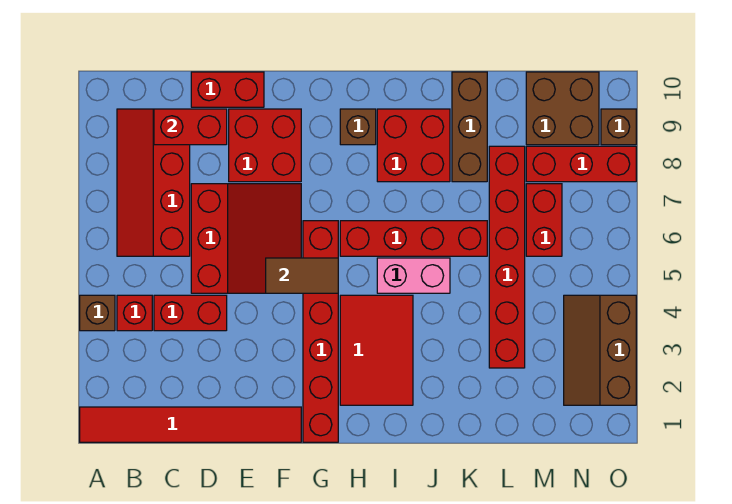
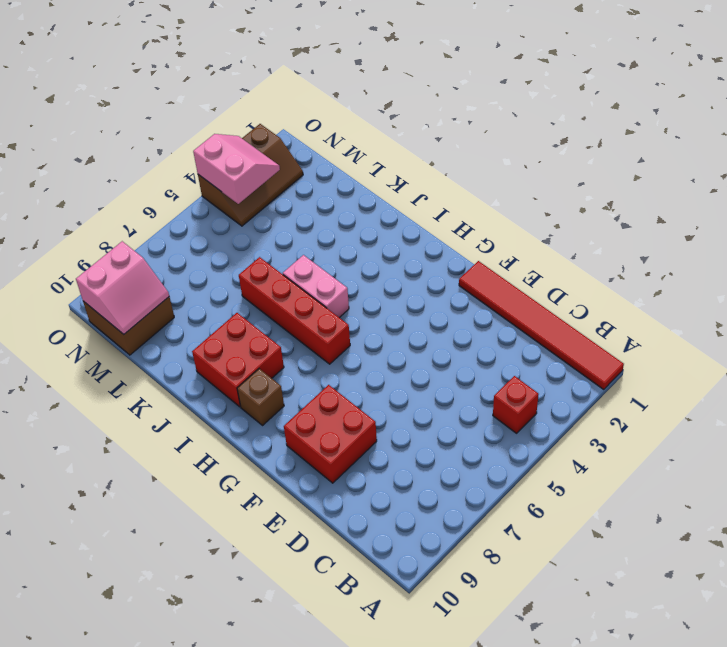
pink 2x2 slope [76,241,169,334] -> none
pink 2x2 slope [193,134,280,204] -> none
none -> brown 1x1 brick [80,295,115,331]
none -> red 2x4 slope [117,109,190,256]
none -> red 1x2 brick [154,295,227,331]

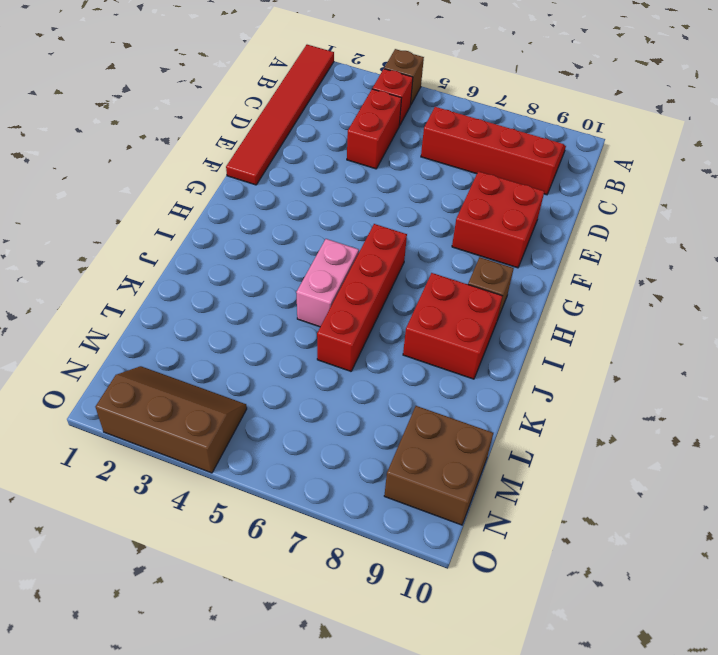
none -> red 3x3 slope [191,184,301,293]
none -> red 1x2 brick [191,72,264,107]
none -> red 1x6 brick [303,221,338,442]

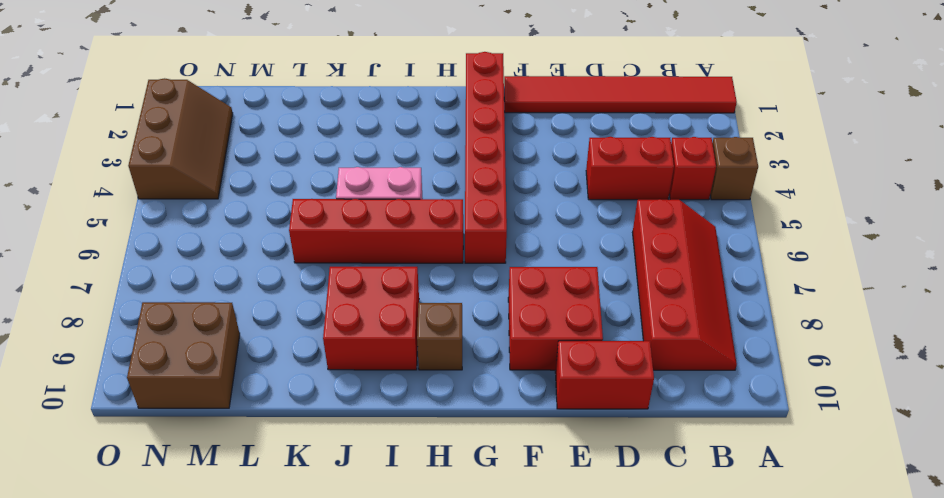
none -> red 3x3 slope [191,184,301,293]
none -> red 2x3 tile [340,295,413,405]
none -> brown 1x3 brick [452,72,487,182]

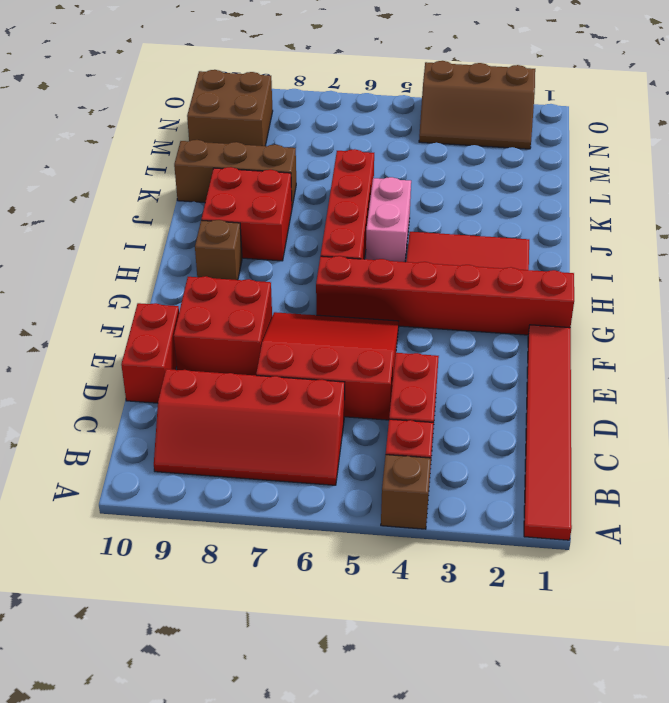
none -> red 1x6 brick [489,146,525,368]
none -> red 1x2 brick [526,184,562,256]
none -> red 1x3 brick [526,146,636,182]

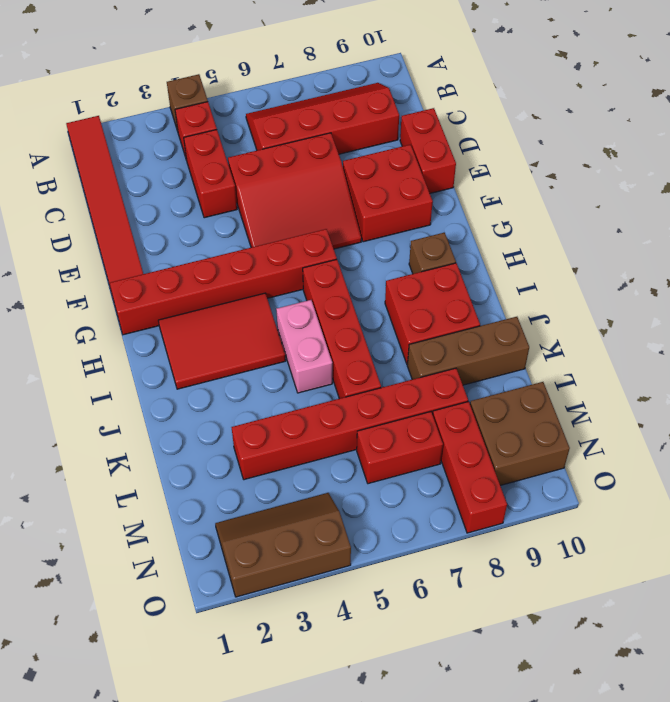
none -> brown 1x1 brick [601,109,636,145]
none -> red 1x2 brick [154,109,227,145]
none -> brown 1x2 tile [266,258,338,293]

